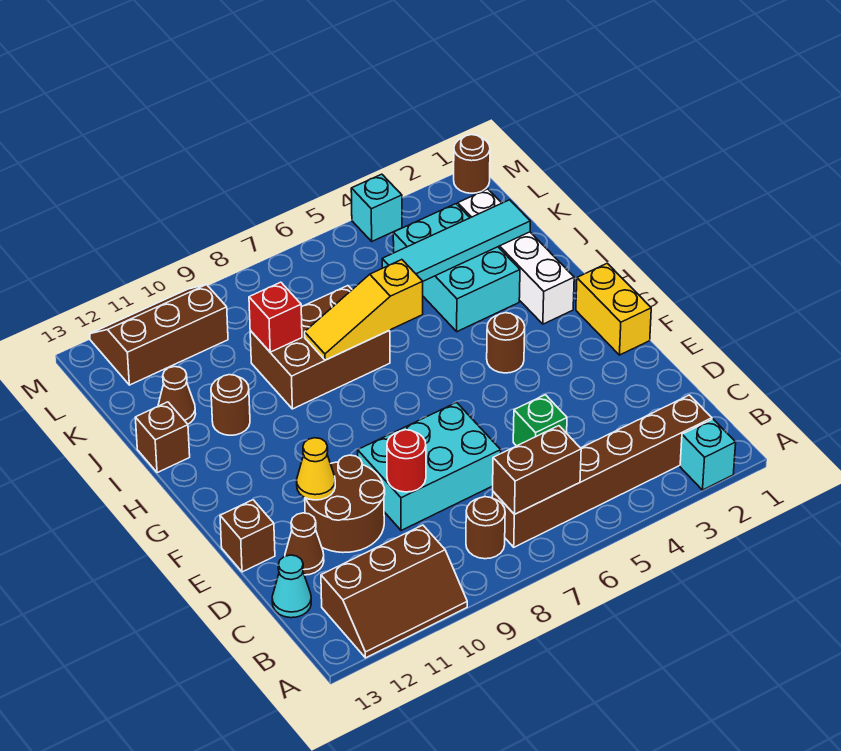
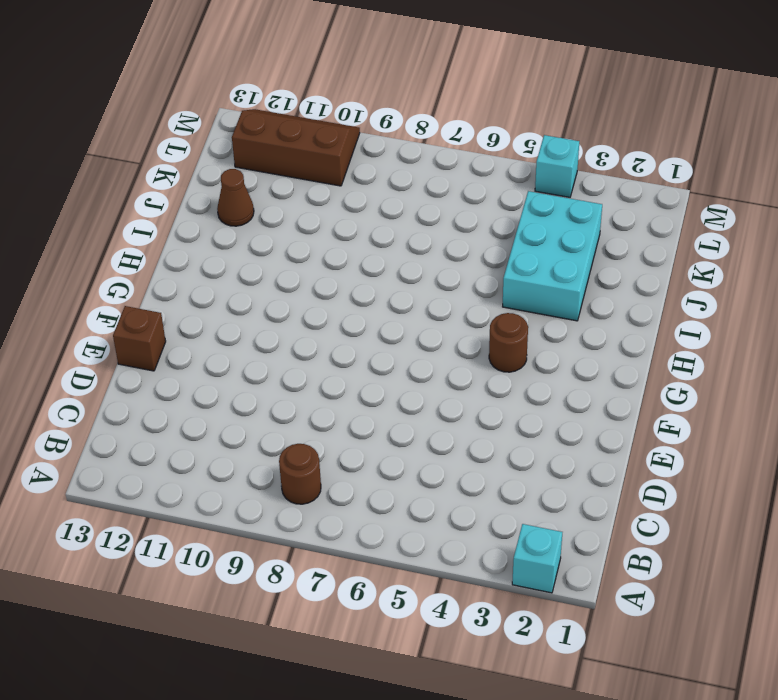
none -> brown 2x3 slope [321,525,467,658]
none -> brown 1x6 brick [492,395,712,547]
none -> cyan 1x1 cone [272,555,311,618]

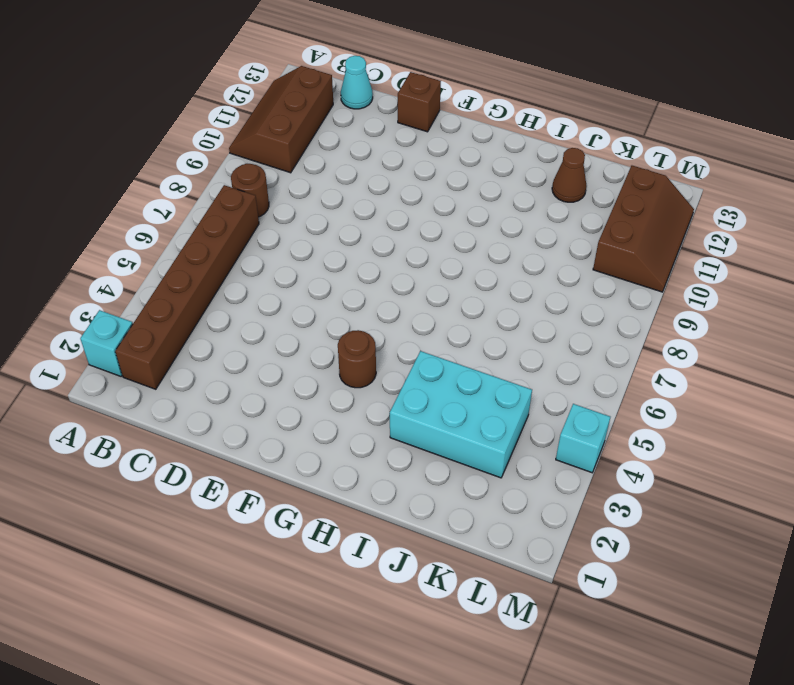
none -> green 1x1 brick [513,395,567,446]
none -> cyan 2x3 brick [358,402,501,531]
none -> brown 2x2 round brick [305,455,385,553]

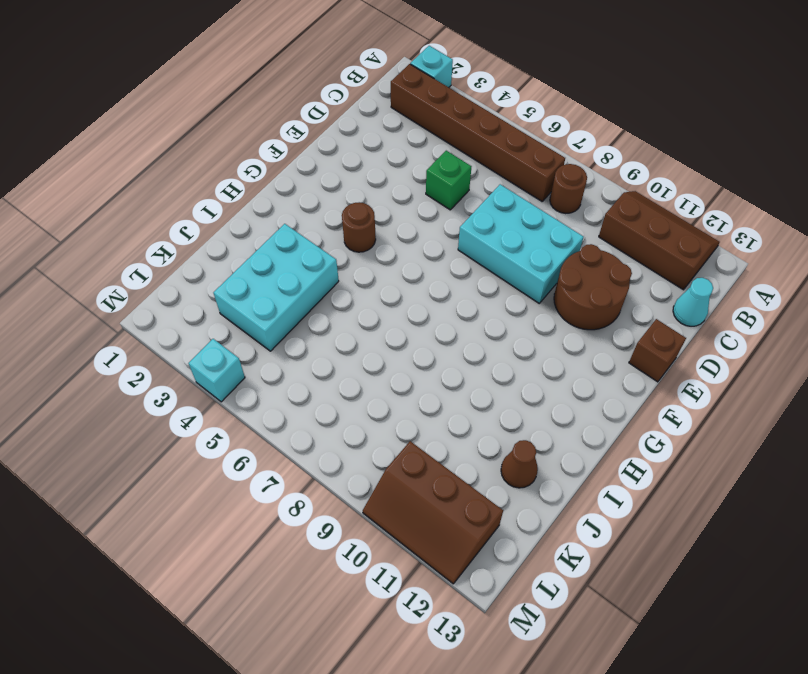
none -> brown 1x1 cone [285,513,324,575]
none -> yellow 1x2 brick [576,263,651,355]
none -> white 1x4 brick [458,189,574,324]

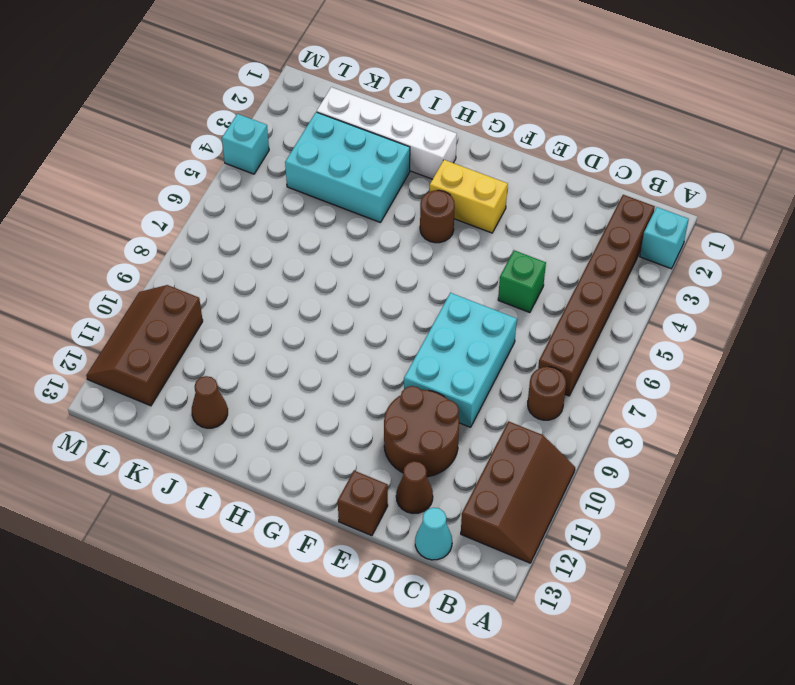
yellow 1x2 brick [430,160,508,233] -> yellow 1x2 brick moved to [576,263,651,355]
none -> brown 2x3 brick [250,286,390,409]
none -> brown 1x1 round brick [211,375,250,435]
none -> brown 1x1 brick [135,402,190,473]

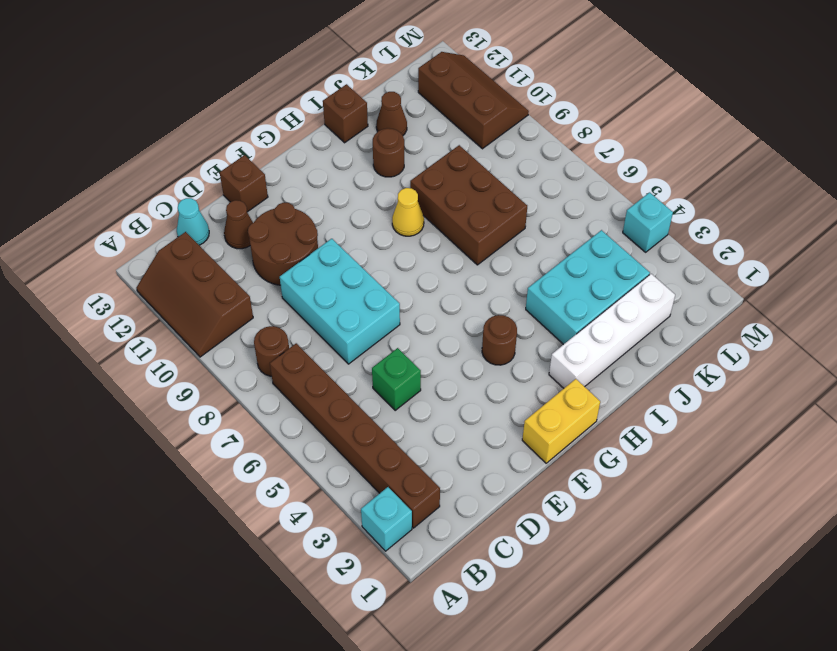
yellow 1x1 cone [392,188,424,236] -> yellow 1x1 cone moved to [297,438,335,500]
none -> brown 1x1 round brick [454,135,490,193]
none -> brown 1x2 brick [493,426,581,514]
none -> red 1x1 round brick [387,430,426,492]

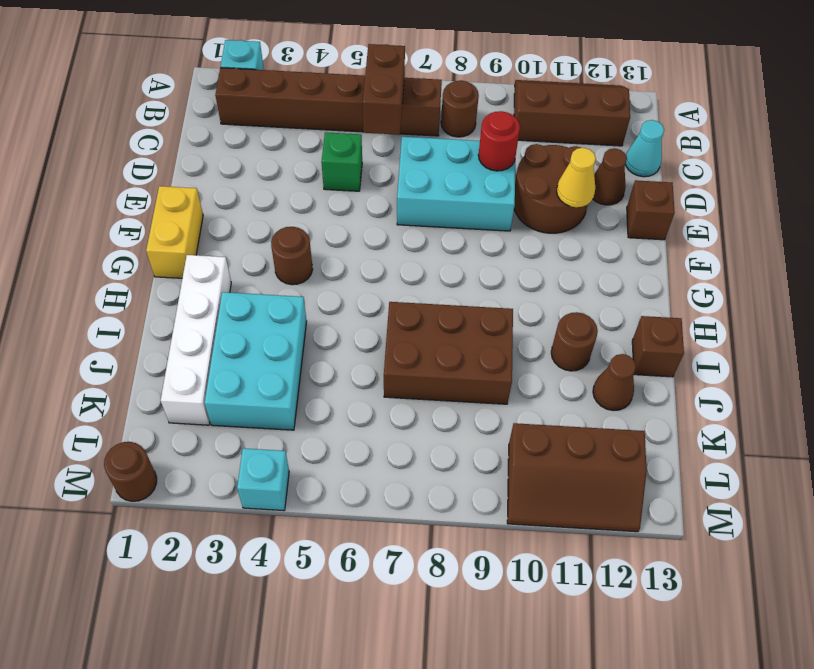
brown 1x2 brick [363,44,405,135] -> brown 1x2 brick turned to [493,426,581,514]
none -> yellow 1x3 slope [305,260,423,360]
none -> cyan 1x4 tile [382,200,530,281]
none -> red 1x1 brick [249,282,302,352]

